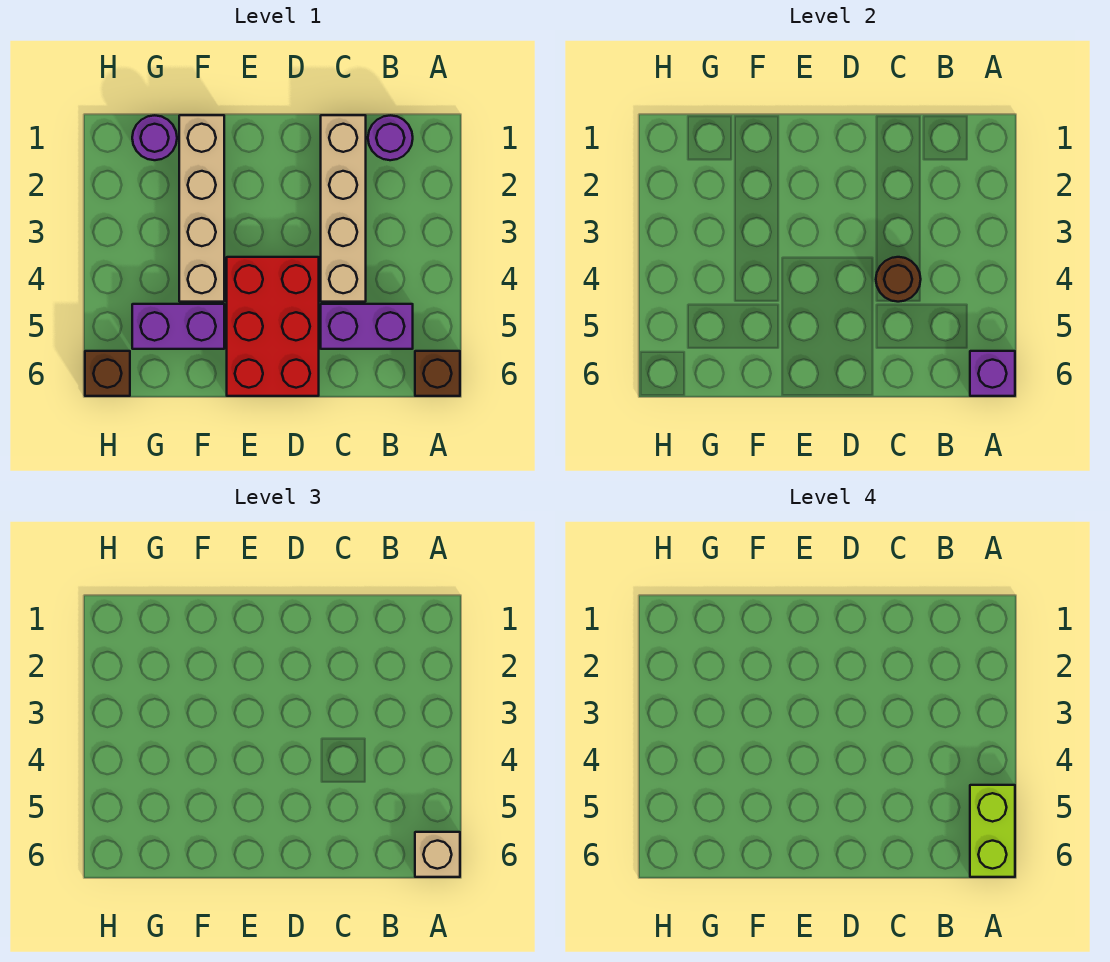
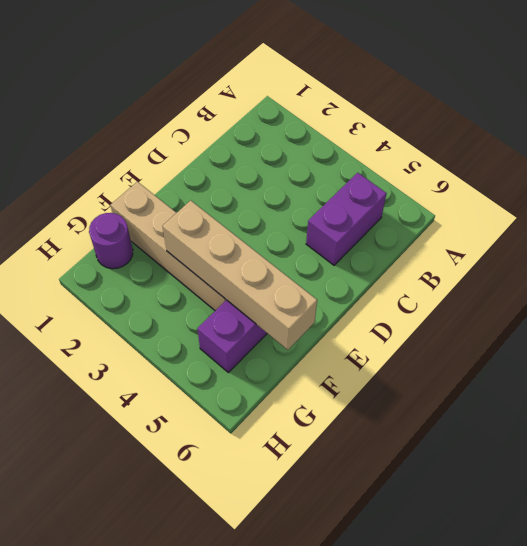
tan 1x4 brick [162,200,317,350] -> tan 1x4 brick moved to [321,115,366,302]
none -> brown 1x1 brick [415,351,460,396]
none -> purple 1x1 round brick [368,115,413,160]
none -> red 2x3 brick [227,257,319,396]

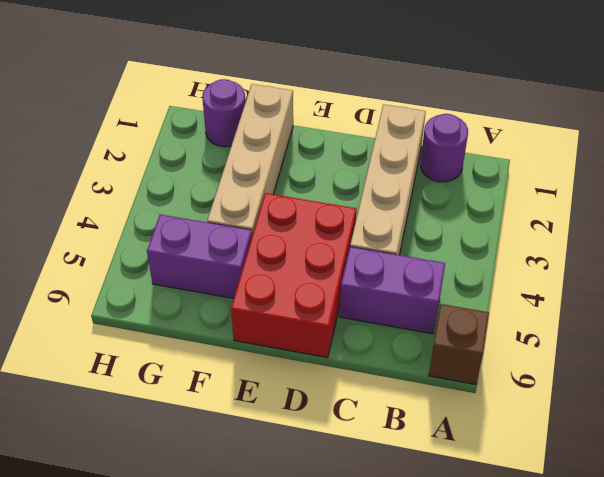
none -> brown 1x1 brick [85,351,130,396]
none -> purple 1x1 brick [970,351,1015,396]
none -> brown 1x1 round brick [876,257,921,302]

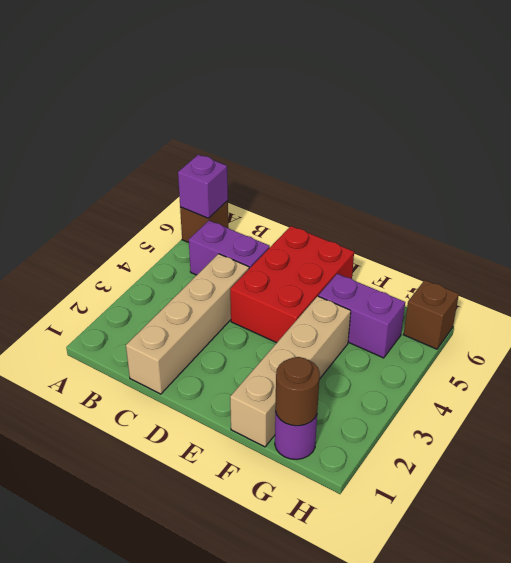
brown 1x1 round brick [275,357,320,426] -> brown 1x1 round brick moved to [876,257,921,302]
none -> purple 1x1 round brick [368,115,413,160]
none -> tan 1x1 brick [415,832,460,877]
none -> lime 1x2 brick [970,785,1015,877]

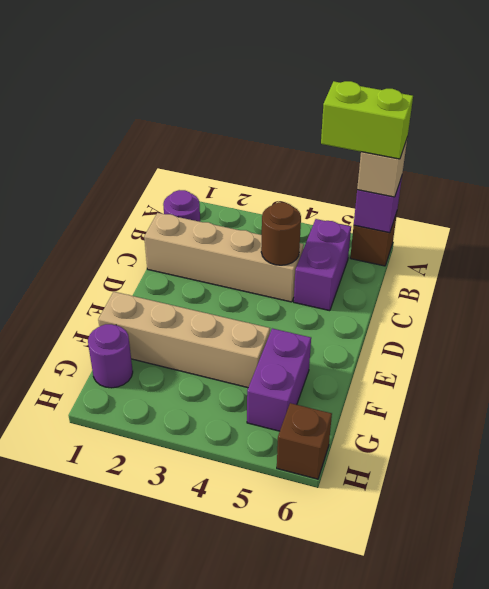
none -> red 2x3 brick [227,257,319,396]

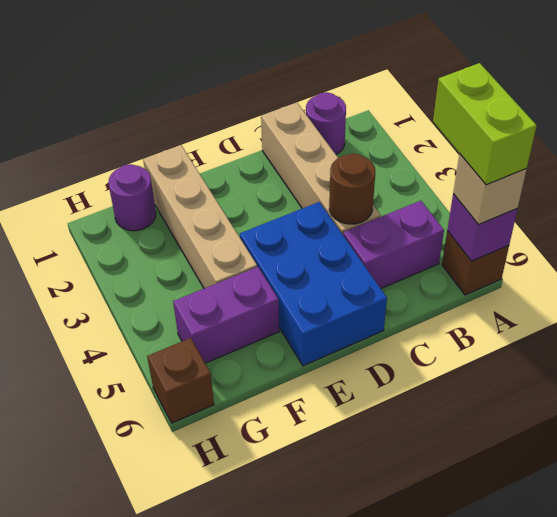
blue 2x3 brick [240,202,387,366] -> red 2x3 brick [227,257,319,396]

